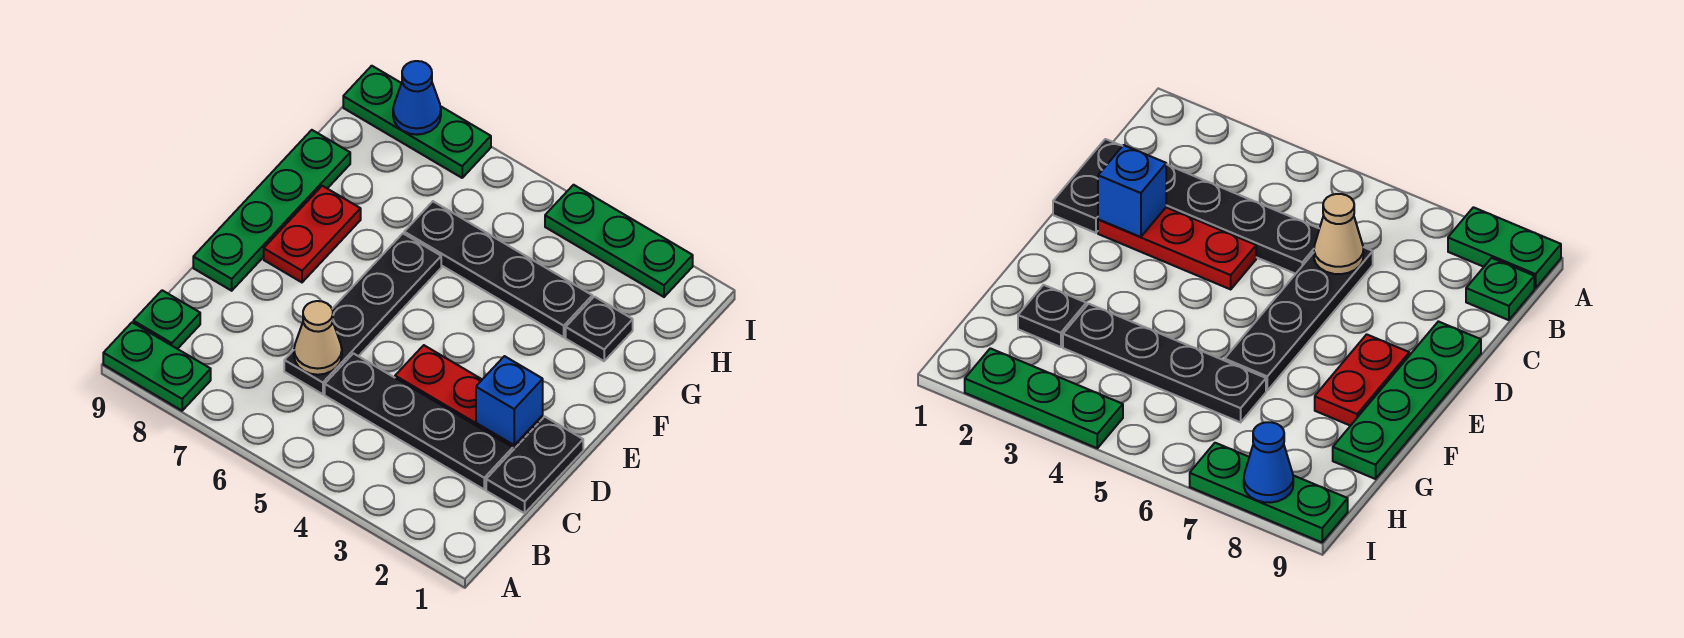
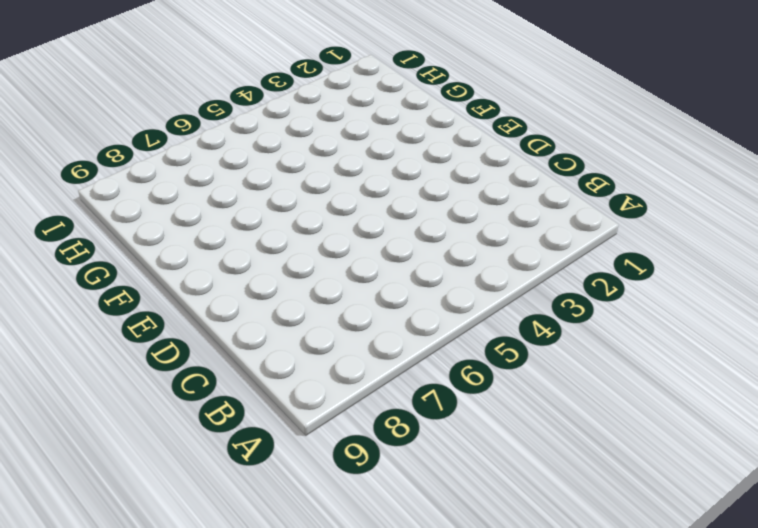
none -> green 1x2 plate [103,322,211,411]
none -> green 1x1 plate [133,290,200,349]
none -> black 1x2 plate [486,417,583,513]

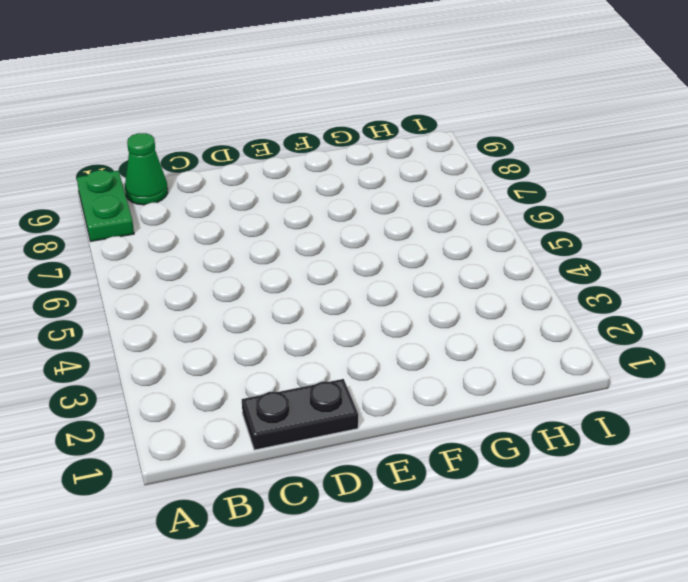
green 1x1 cone [125,133,168,205] -> green 1x1 plate [133,290,200,349]
none -> black 1x4 plate [325,353,513,489]
none -> black 1x4 plate [284,234,441,394]
none -> red 1x3 plate [395,345,543,450]

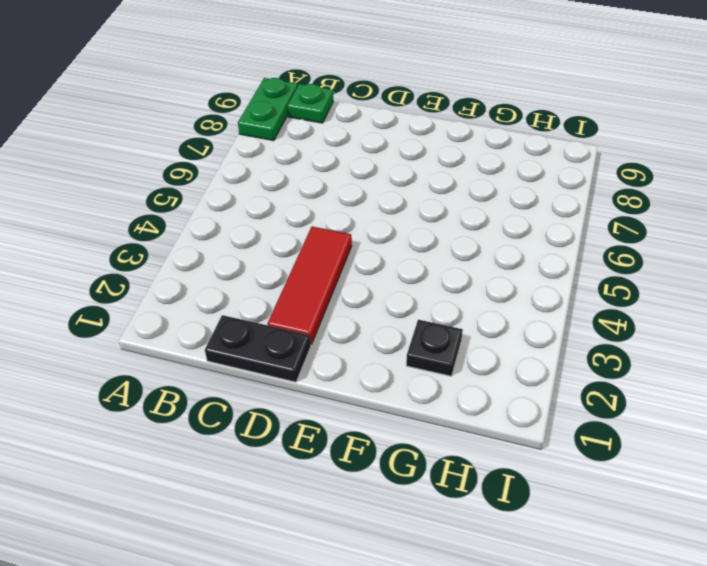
red 1x3 tile [268,227,352,344] -> red 1x3 plate [395,345,543,450]
none -> black 1x4 plate [325,353,513,489]
none -> black 1x4 plate [284,234,441,394]
none -> green 1x4 plate [193,130,350,291]

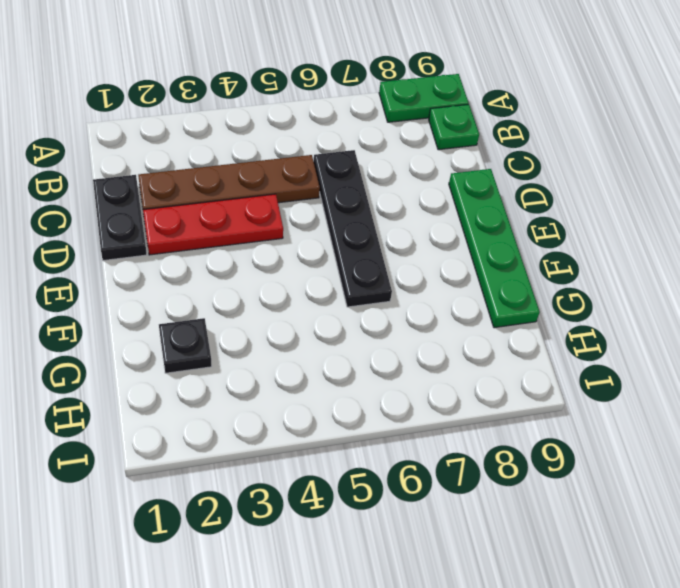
brown 1x4 plate [138,155,320,210] -> black 1x4 plate [325,353,513,489]
none -> red 1x2 plate [264,186,361,282]
none -> black 1x4 plate [404,202,592,337]
none -> green 1x3 plate [545,185,693,297]

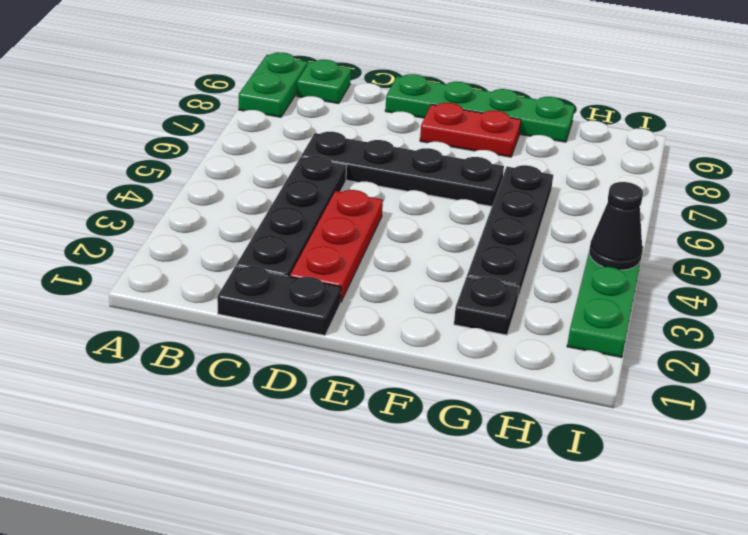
black 1x1 cone [589,182,643,270] -> none
none -> green 1x3 plate [343,66,491,178]
none -> tan 1x1 cone [294,301,342,375]
none -> blue 1x1 brick [476,356,543,445]

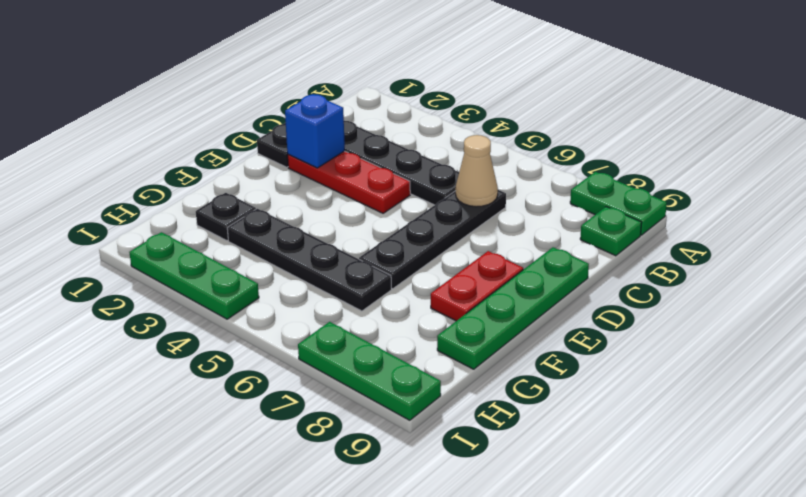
none -> blue 1x1 cone [393,61,441,135]

